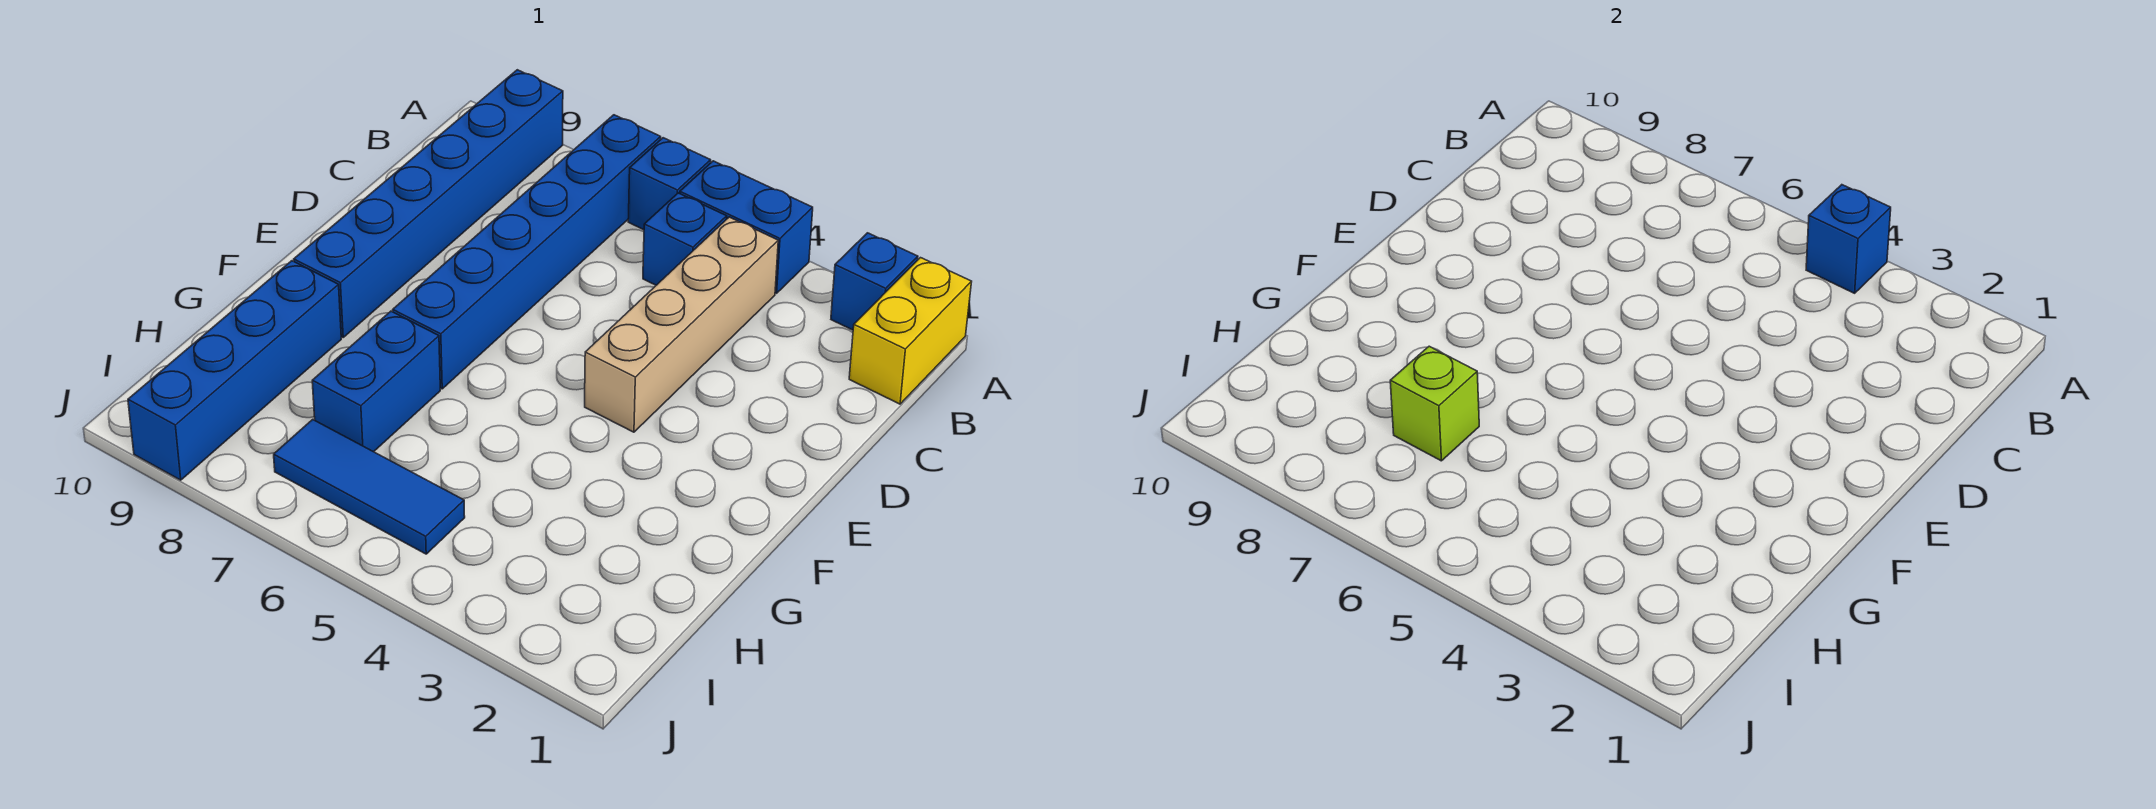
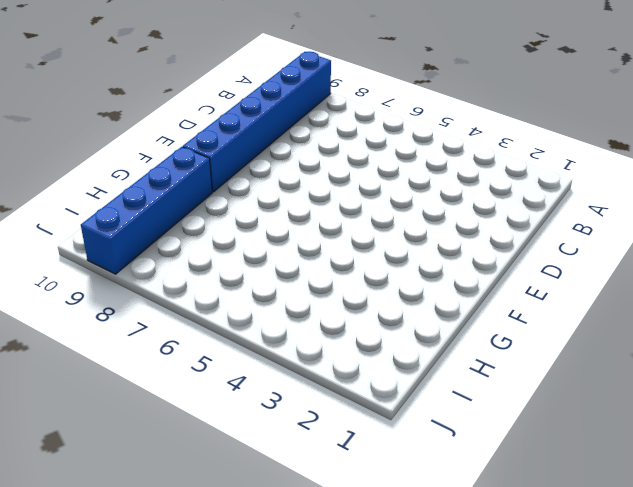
none -> yellow 1x2 brick [849,258,972,404]
none -> blue 1x1 brick [831,233,918,330]
none -> blue 1x2 brick [680,161,813,293]

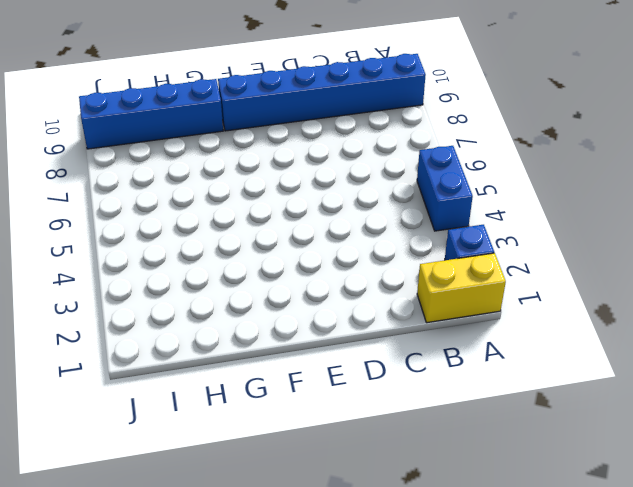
none -> blue 1x1 brick [628,138,711,230]
none -> blue 1x6 brick [393,115,661,389]
none -> tan 1x4 brick [585,217,778,432]

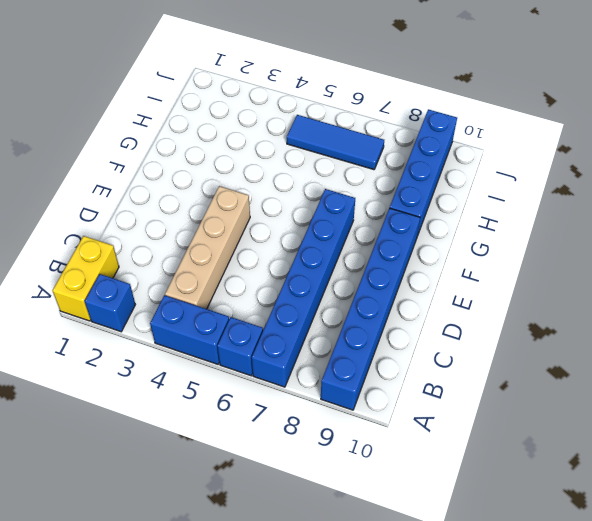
none -> blue 1x1 brick [643,193,727,285]
none -> blue 1x2 brick [312,311,440,452]
none -> blue 1x1 brick [1806,185,1891,293]

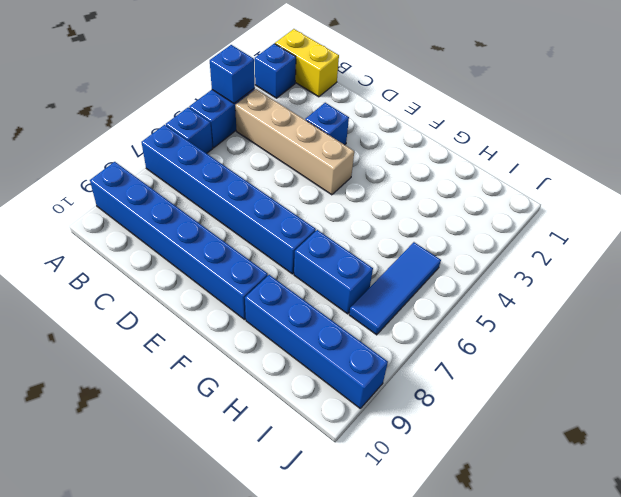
blue 1x1 brick [305,103,349,145] -> blue 1x1 brick moved to [643,193,727,285]
none -> lime 1x1 brick [1390,346,1479,461]

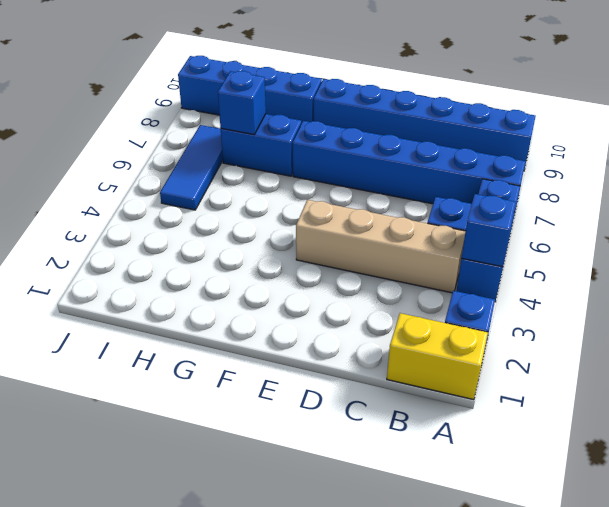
blue 1x1 brick [218,71,266,135] -> lime 1x1 brick [1390,346,1479,461]

